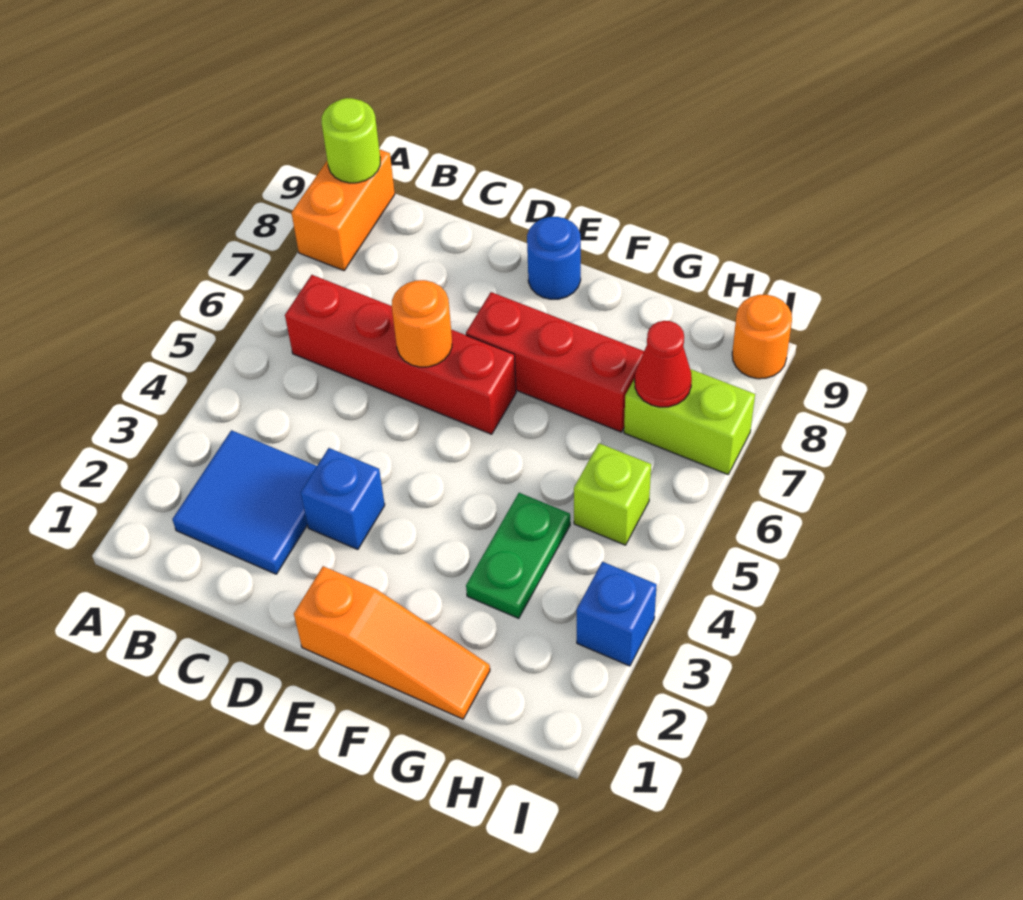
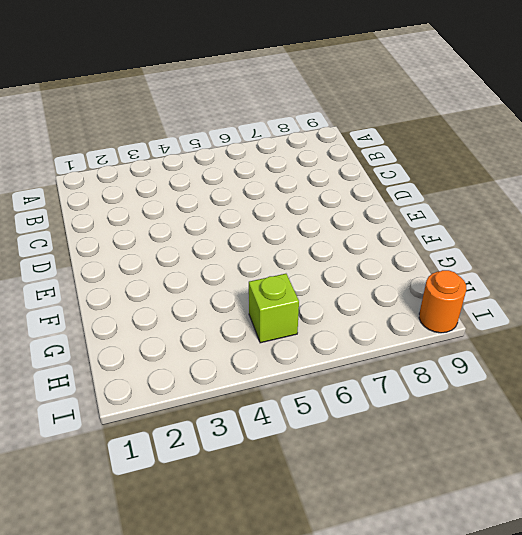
none -> orange 1x2 brick [292,149,395,271]
none -> blue 2x2 tile [173,430,317,574]
none -> red 1x4 brick [285,275,516,434]

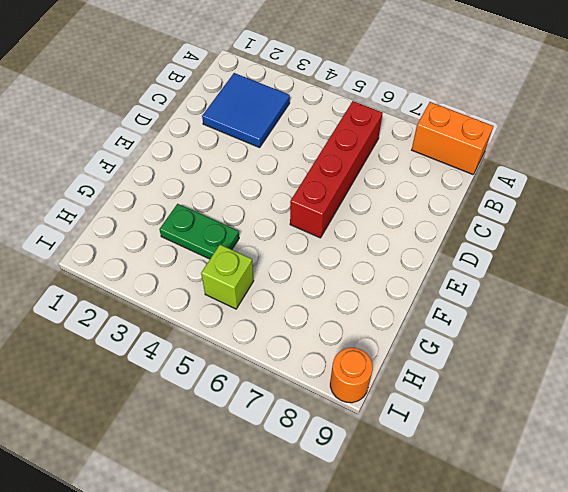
none -> blue 1x1 brick [301,448,385,550]
none -> orange 1x3 slope [294,566,490,719]
none -> red 1x3 brick [466,292,644,432]

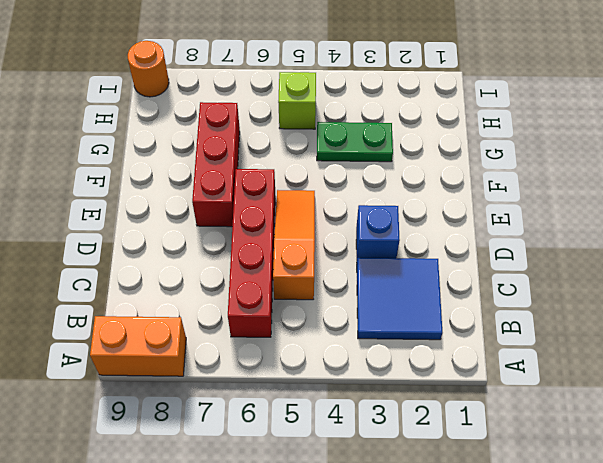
orange 1x3 slope [273,190,315,300] -> orange 1x3 slope moved to [294,566,490,719]
none -> blue 1x1 round brick [527,217,581,299]
none -> lime 1x2 brick [624,369,755,474]
none -> blue 1x1 brick [577,562,657,666]

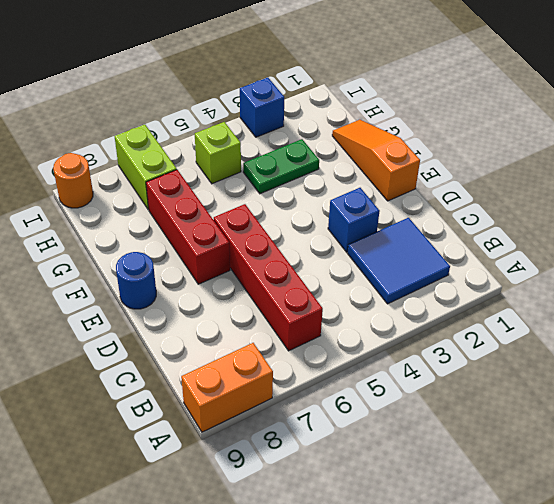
none -> lime 1x1 round brick [322,98,380,183]
none -> orange 1x1 round brick [392,280,452,367]
none -> red 1x1 cone [635,321,692,407]

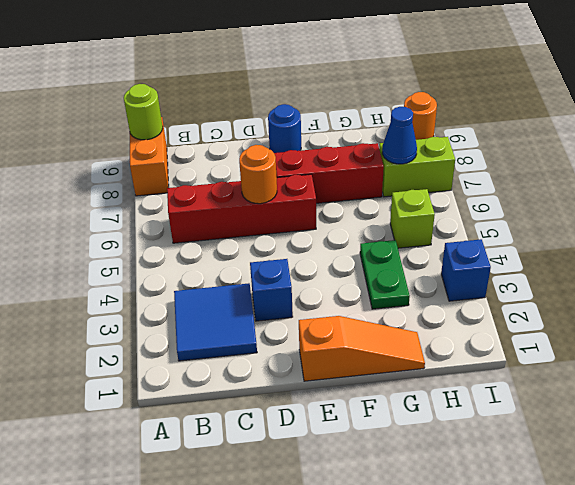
blue 1x1 cone [382,107,417,164] -> red 1x1 cone [635,321,692,407]

